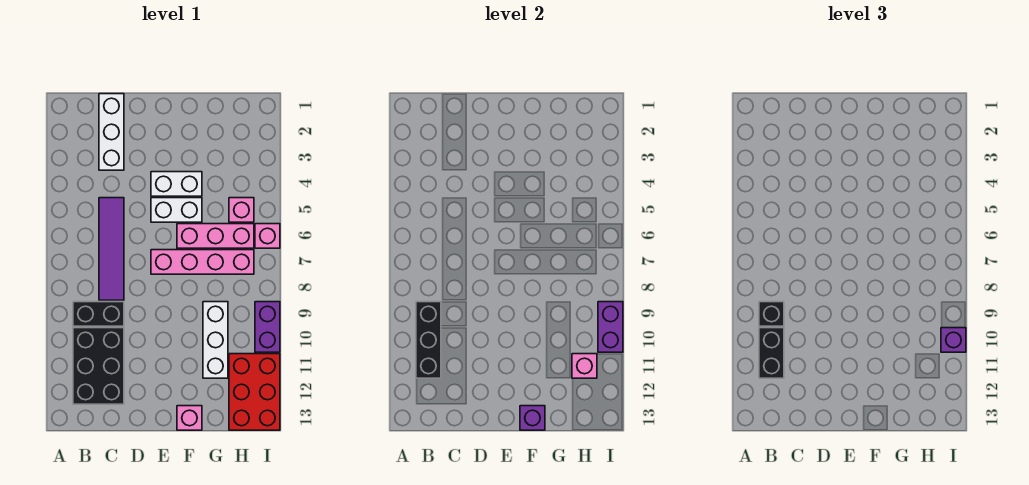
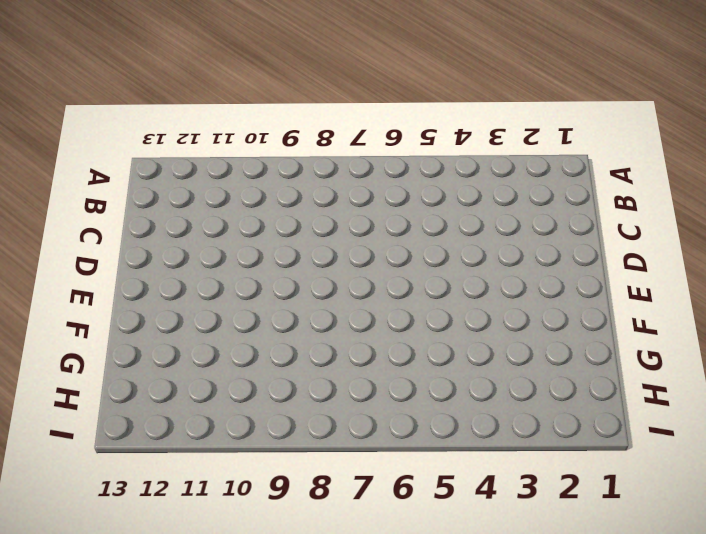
none -> black 1x2 brick [73,302,124,326]
none -> black 2x3 brick [73,328,124,404]
none -> white 1x3 brick [99,94,124,170]

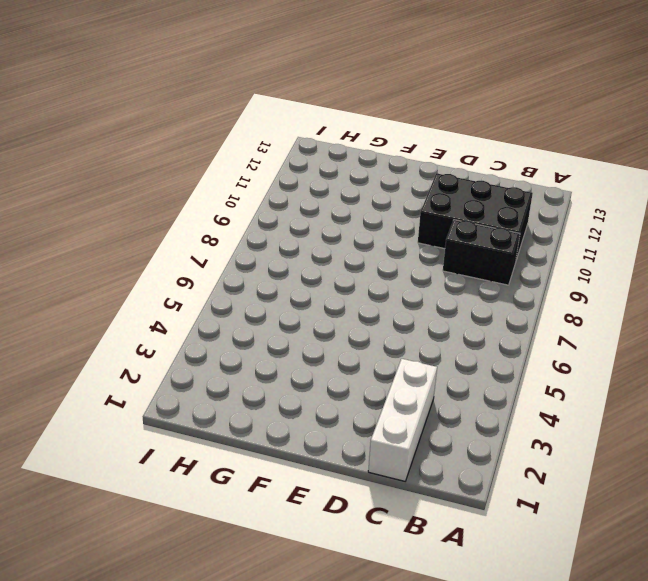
black 2x3 brick [418,173,533,263] -> black 2x3 brick turned to [73,328,124,404]
none -> purple 1x4 tile [99,198,124,300]
none -> white 1x2 brick [151,172,202,196]
none -> white 1x2 brick [151,198,202,222]

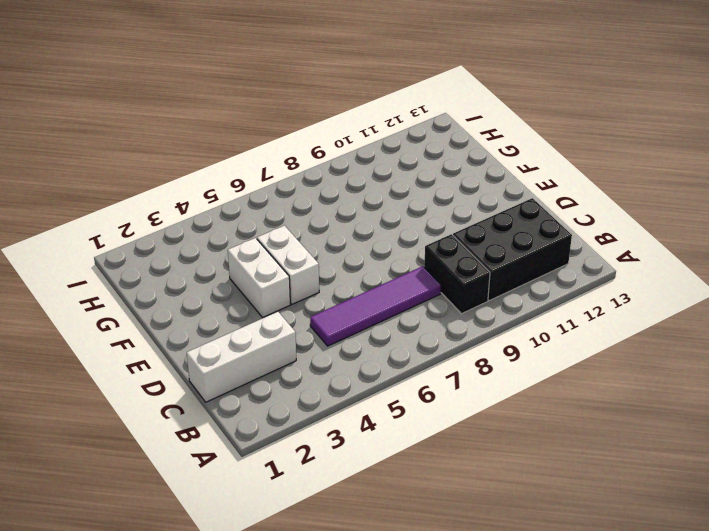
none -> pink 1x4 brick [151,250,254,274]
none -> pink 1x3 brick [177,224,254,248]
none -> pink 1x1 brick [177,406,202,430]

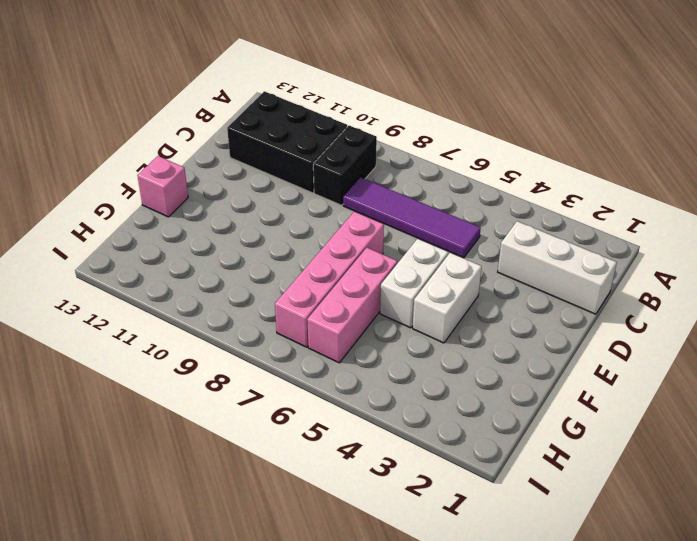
none -> white 1x3 brick [203,302,228,378]
none -> pink 1x1 brick [229,198,254,222]
none -> red 2x3 brick [229,354,280,430]

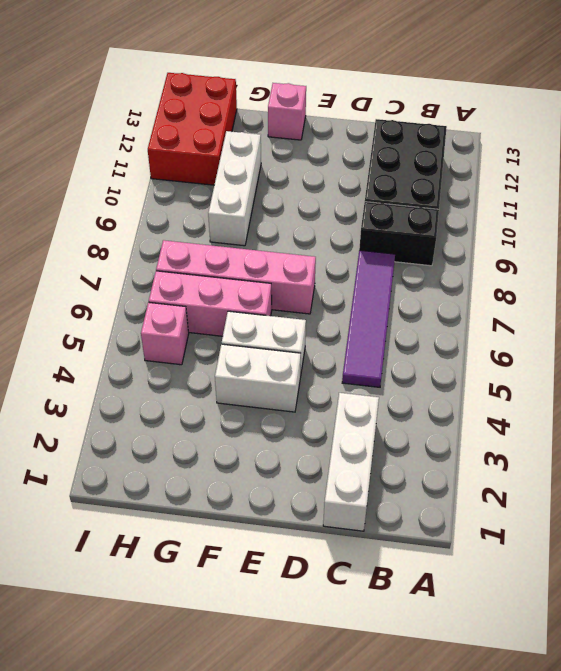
none -> pink 1x1 brick [255,224,280,248]
none -> purple 1x2 brick [255,302,280,352]
none -> black 1x3 brick [416,302,441,378]

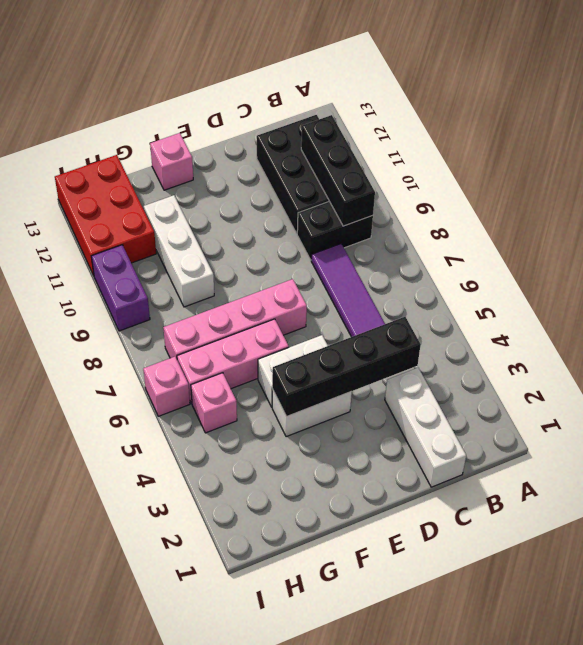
black 1x4 brick [272,317,421,416] -> none
none -> purple 1x1 brick [520,406,545,430]
none -> pink 1x1 brick [572,354,597,378]
none -> purple 1x2 brick [598,302,623,352]

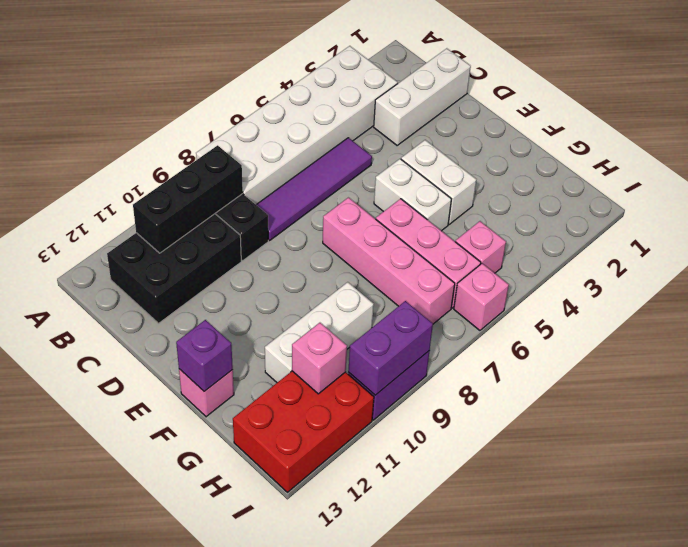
white 2x6 brick [196,46,398,204] -> none
none -> black 1x1 brick [759,302,784,326]
none -> black 1x2 brick [759,328,784,378]
none -> purple 1x1 brick [941,328,966,352]

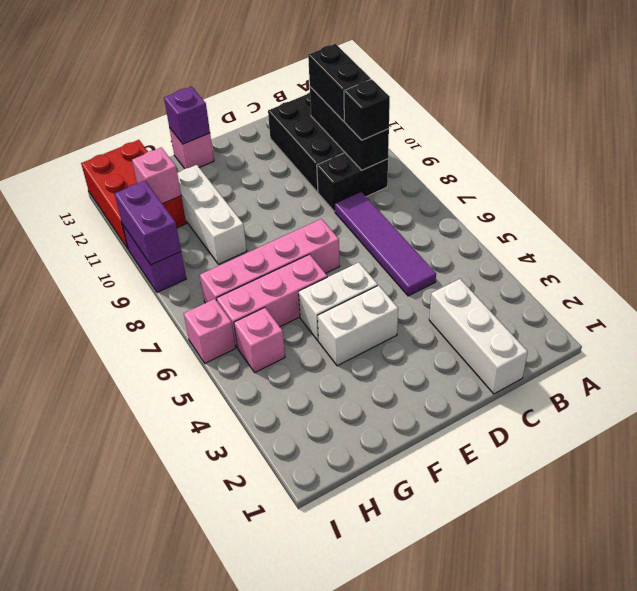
none -> purple 1x1 brick [941,328,966,352]

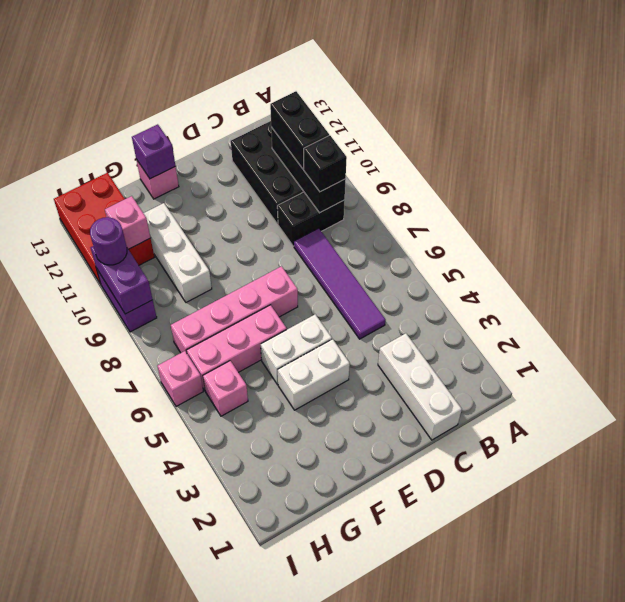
purple 1x1 round brick [90,217,127,265] -> purple 1x1 brick [941,328,966,352]

